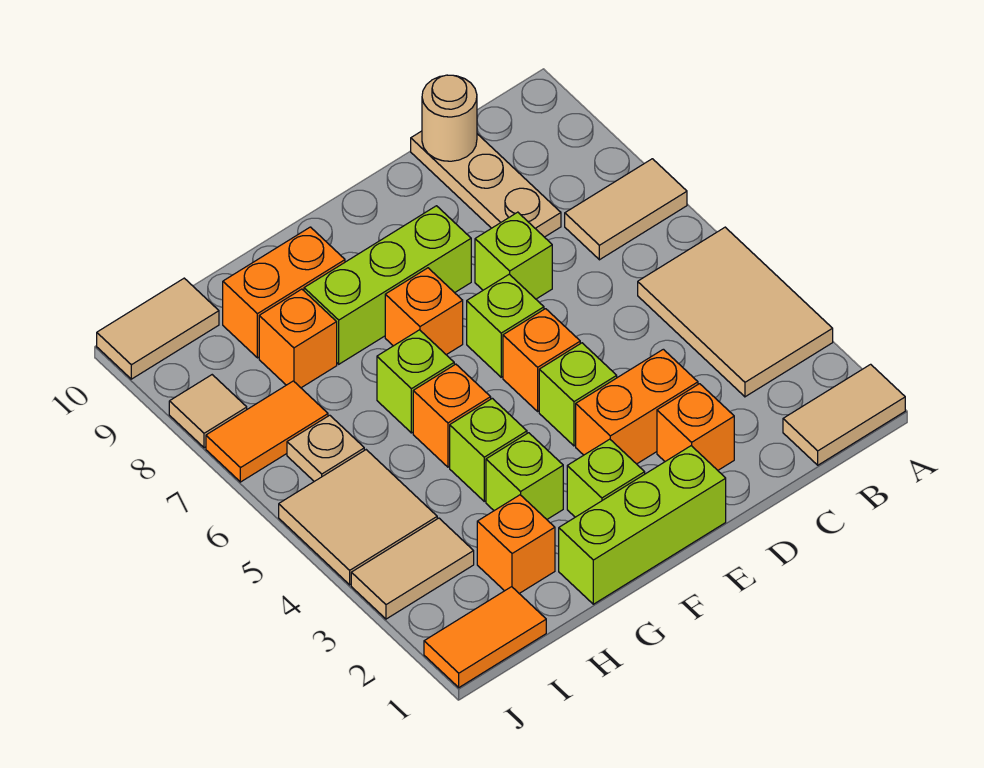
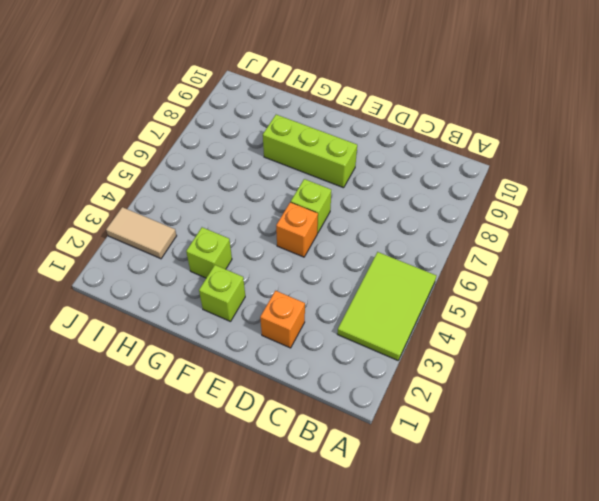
lime 2x3 tile [337,252,436,360] -> tan 2x3 tile [638,227,833,397]
none -> tan 1x2 tile [783,364,905,465]
none -> tan 1x2 tile [565,159,687,260]
none -> tan 1x3 plate [411,131,561,237]

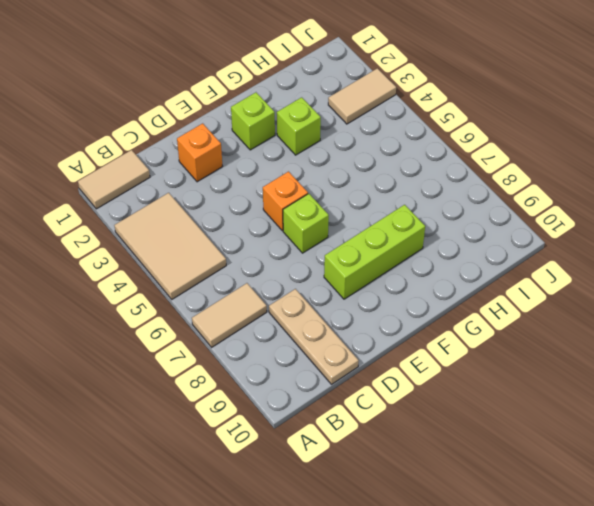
none -> orange 1x2 brick [576,349,698,464]
none -> lime 1x1 brick [475,212,552,299]
none -> lime 1x3 brick [559,446,726,604]

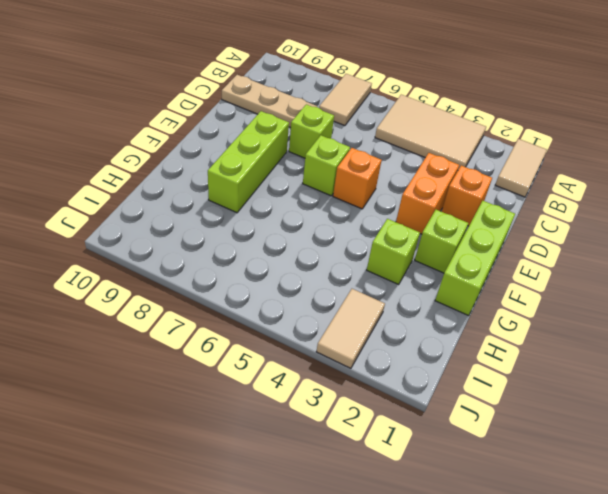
none -> lime 1x1 brick [539,343,617,446]
none -> orange 1x1 brick [385,268,463,355]
none -> lime 1x1 brick [450,398,527,501]

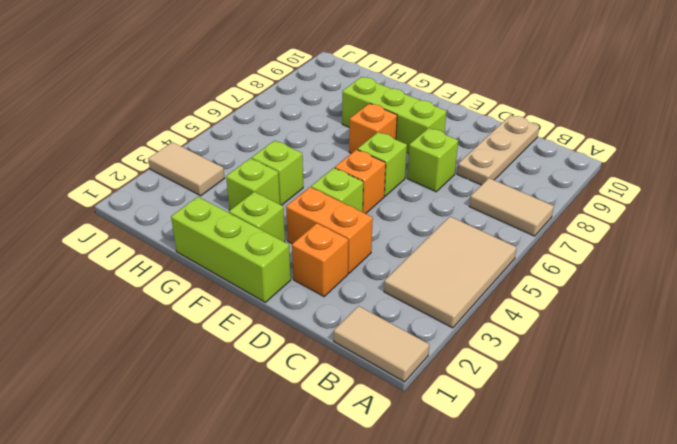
none -> orange 1x1 brick [413,364,491,467]
none -> lime 1x1 brick [377,330,454,433]
none -> orange 1x2 brick [223,227,345,358]

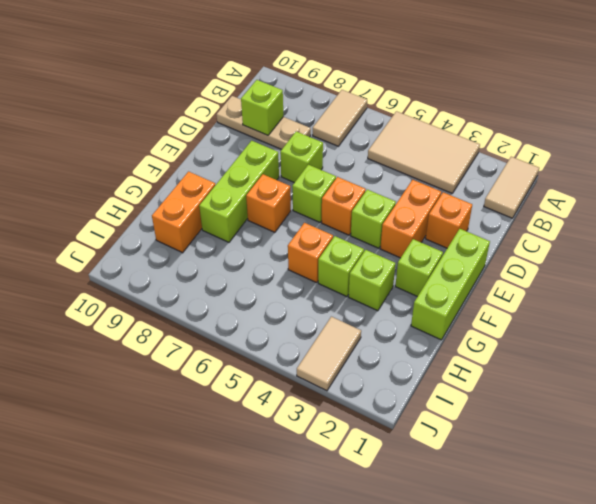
lime 1x1 brick [241,80,283,135] -> lime 1x1 brick moved to [377,330,454,433]
none -> orange 1x1 brick [477,495,555,593]
none -> orange 1x1 brick [259,289,337,388]
none -> orange 1x2 tile [424,587,546,687]

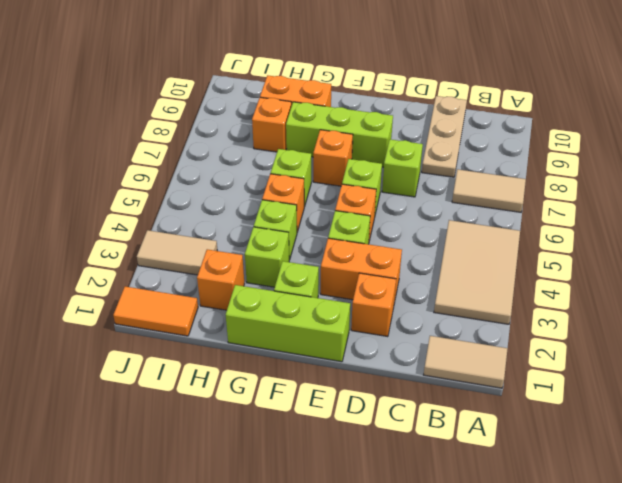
none -> tan 2x2 tile [279,450,437,585]
none -> tan 1x1 plate [287,415,364,481]
none -> orange 1x2 tile [206,381,328,482]

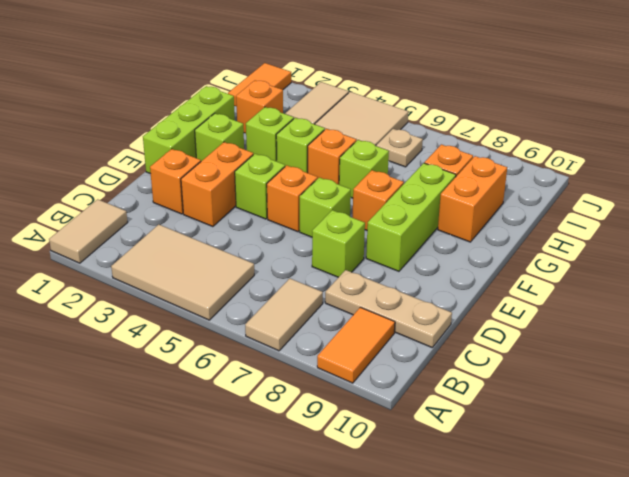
orange 1x2 tile [317,307,395,383] -> orange 1x2 tile moved to [206,381,328,482]
none -> tan 1x2 tile [97,278,219,379]
none -> tan 1x1 tile [169,375,247,448]
none -> tan 1x1 round brick [422,75,477,161]

